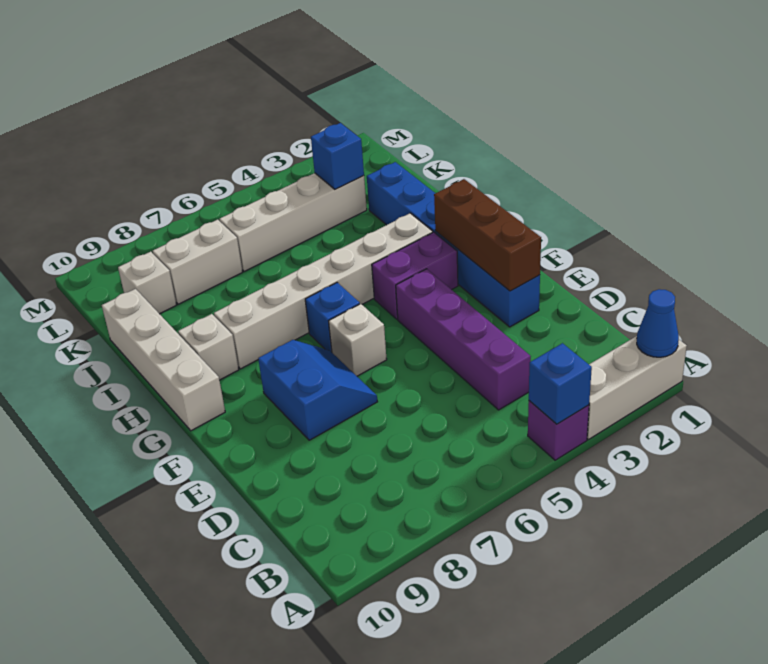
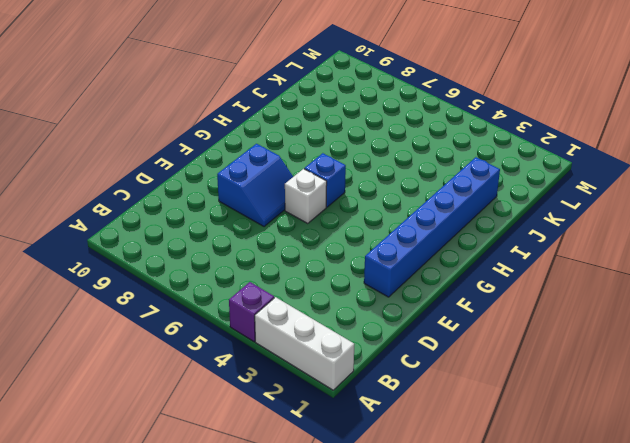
none -> purple 1x4 brick [396,269,531,410]
none -> purple 1x2 brick [372,232,458,319]
none -> white 1x4 brick [102,289,225,431]

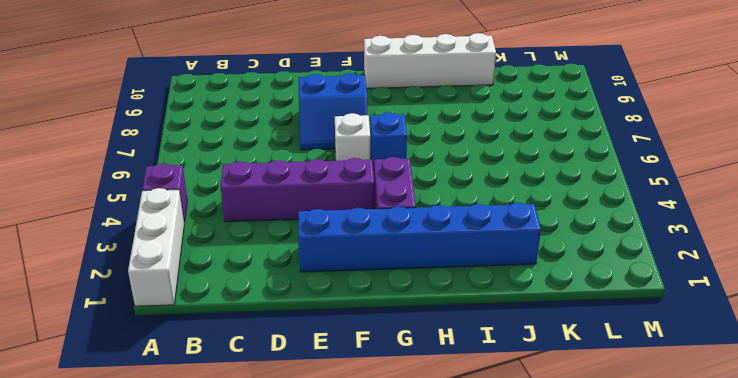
none -> white 1x6 brick [214,213,433,369]
none -> white 1x1 brick [178,314,239,380]
none -> white 1x4 brick [219,173,367,272]

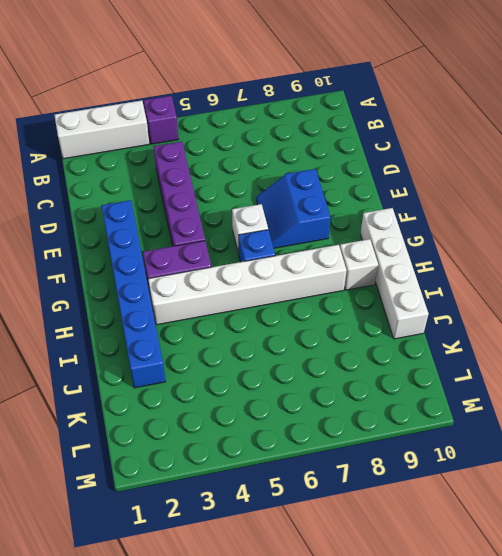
none -> white 1x4 brick [219,173,367,272]
none -> white 1x2 brick [153,220,243,304]
none -> white 1x1 brick [118,252,176,314]

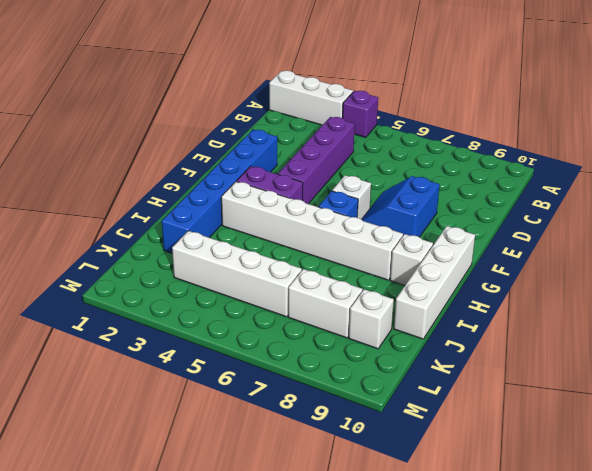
none -> blue 1x1 cone [637,289,679,357]
none -> blue 1x1 brick [529,343,592,424]
none -> brown 1x3 brick [434,179,541,291]

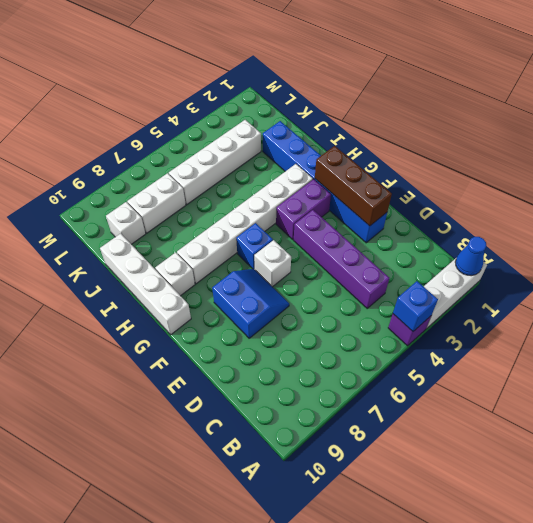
none -> blue 1x1 brick [311,123,364,189]

